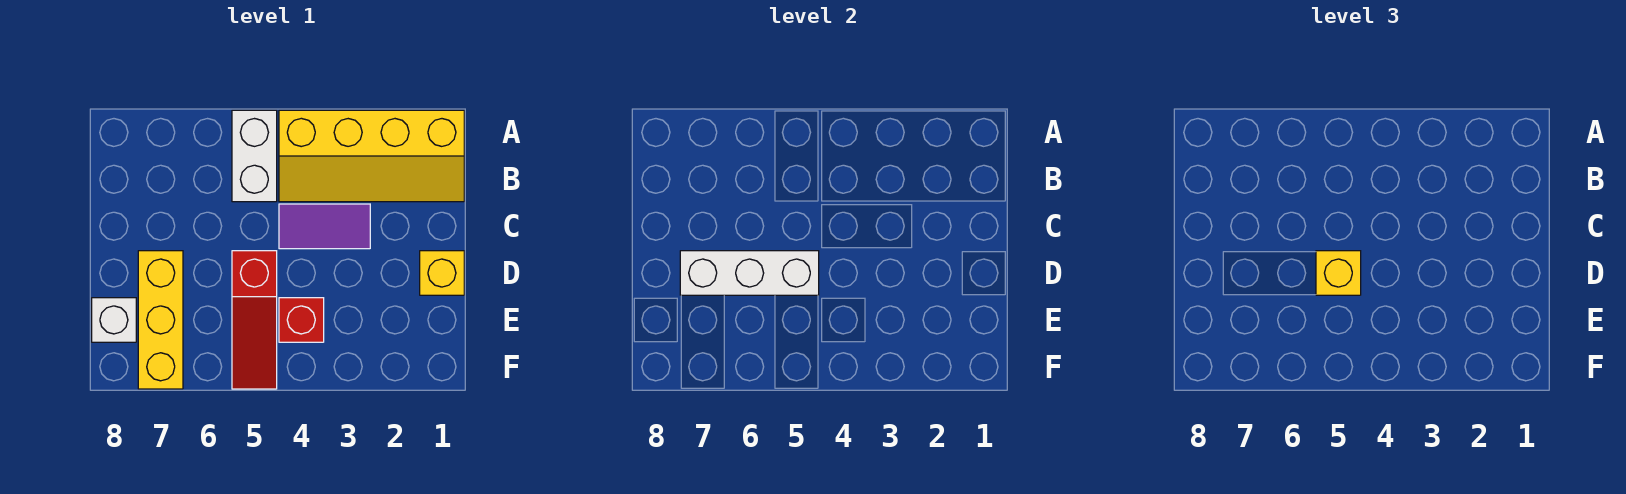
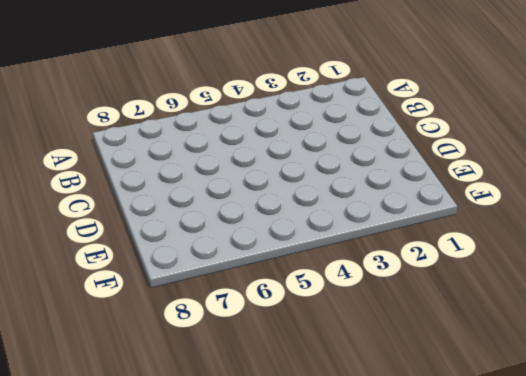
none -> yellow 2x4 slope [279,110,464,202]
none -> white 1x2 brick [232,110,277,202]

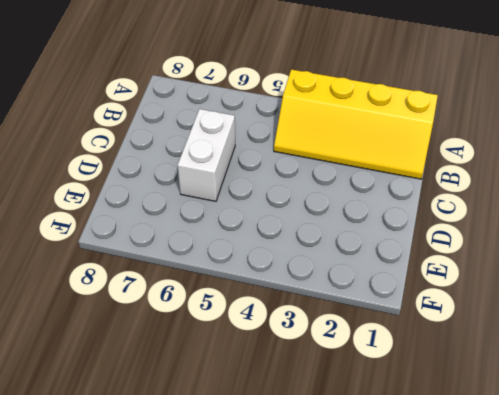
white 1x2 brick [178,109,235,201] -> white 1x2 brick moved to [232,110,277,202]
none -> purple 1x2 tile [279,204,370,249]
none -> yellow 1x1 brick [420,251,464,295]

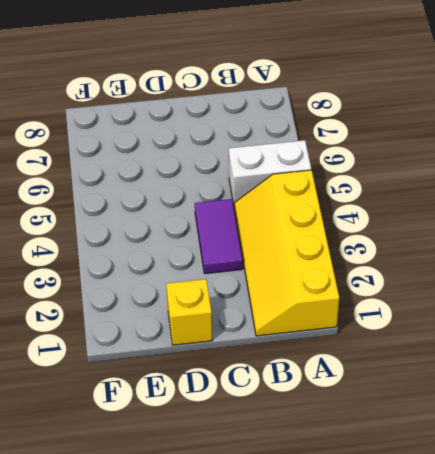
none -> red 1x3 slope [232,251,277,389]
none -> yellow 1x3 brick [138,251,183,389]

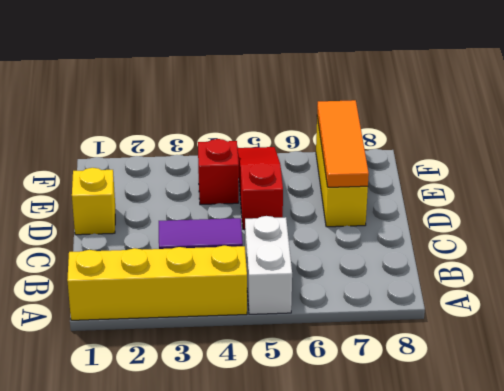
orange 1x3 tile [317,100,369,187] -> white 1x3 brick [680,251,819,295]
none -> white 1x1 brick [92,298,136,342]
none -> yellow 1x1 brick [1316,251,1361,295]

